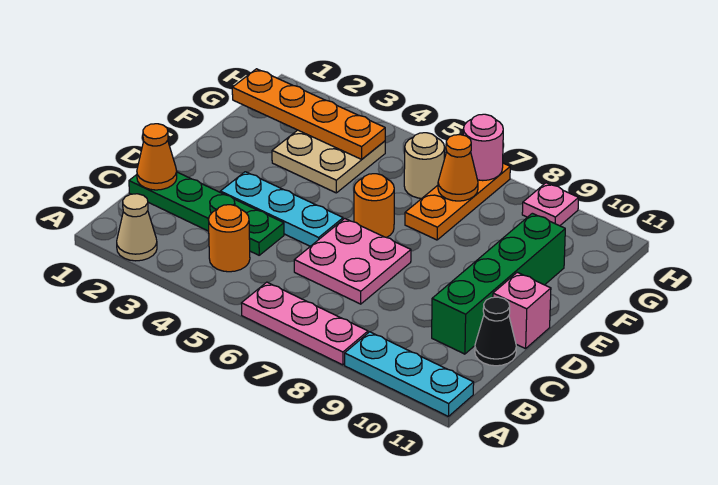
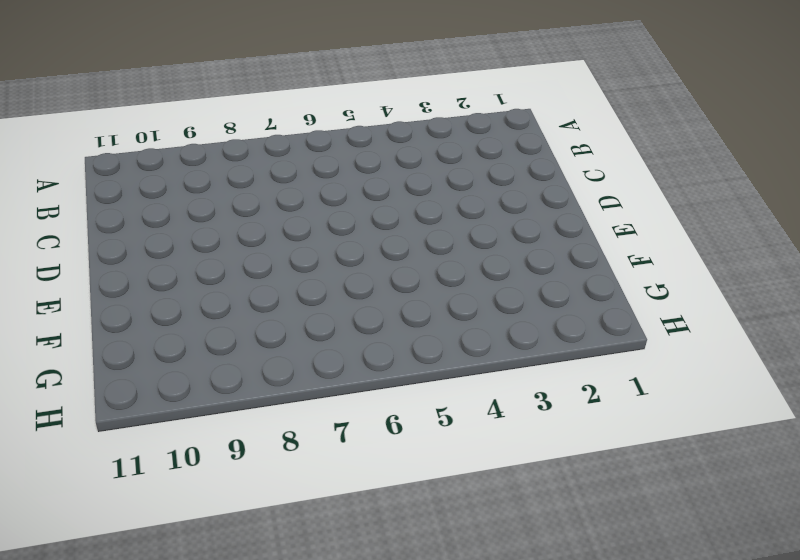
none -> tan 1x1 cone [117,194,157,261]
none -> pink 1x3 plate [241,282,368,365]
none -> cyan 1x3 plate [345,332,474,417]

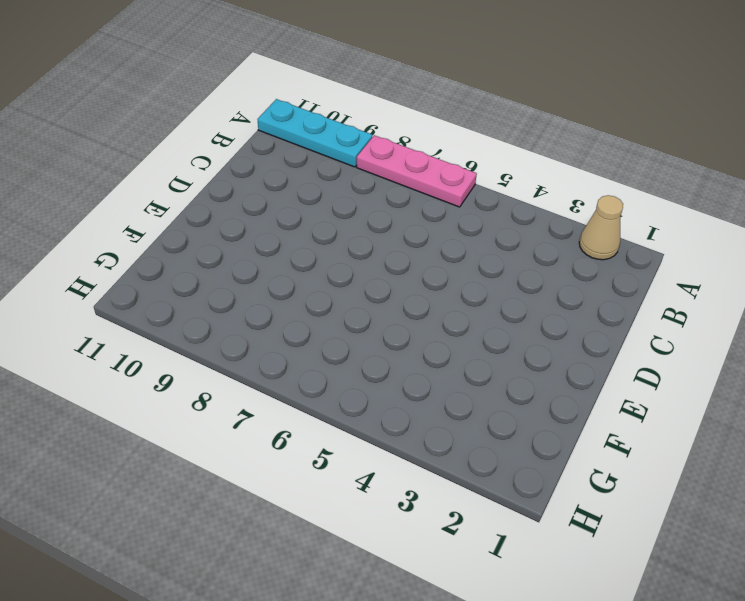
none -> orange 1x1 round brick [209,205,250,272]
none -> green 1x4 plate [129,172,284,255]
none -> pink 2x2 plate [294,219,411,304]

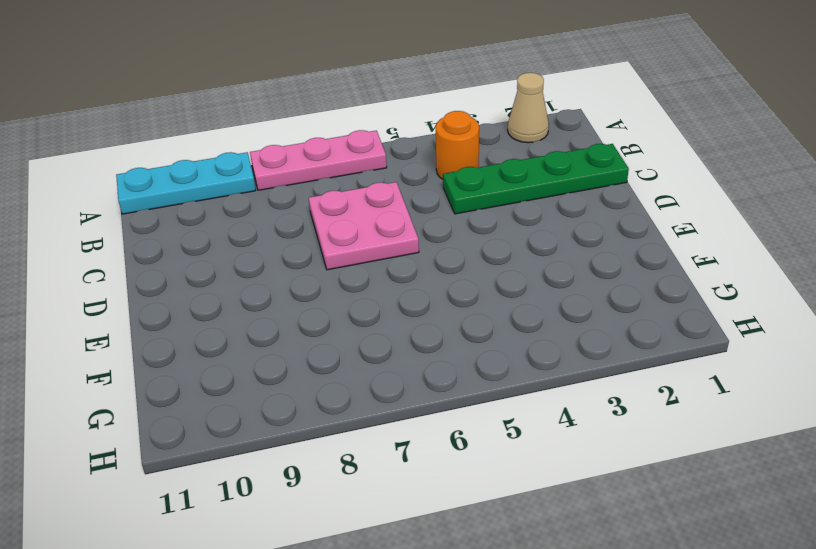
none -> green 1x4 brick [432,213,565,354]
none -> black 1x1 cone [475,297,516,366]
none -> cyan 1x3 plate [220,172,343,246]

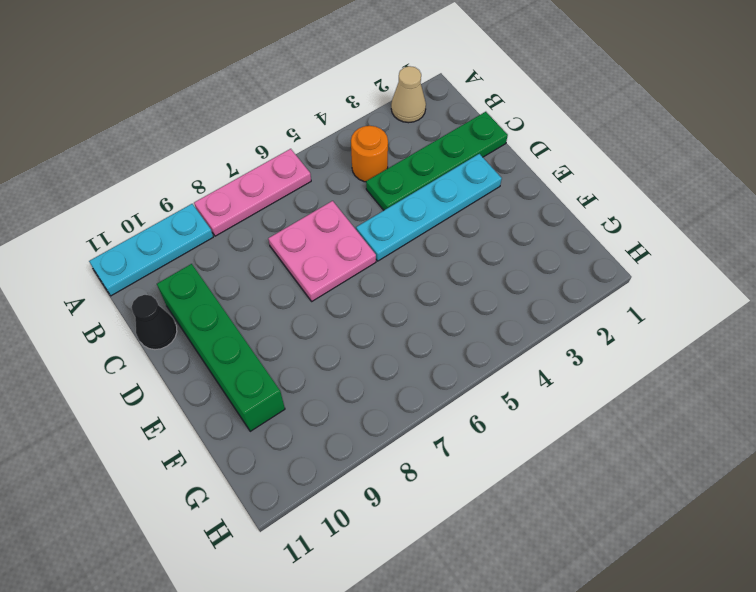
cyan 1x4 plate [356,154,502,261] -> cyan 1x3 plate [220,172,343,246]
none -> pink 1x1 brick [493,272,551,349]
none -> orange 1x1 round brick [354,174,394,238]
none -> tan 2x2 plate [272,130,385,193]

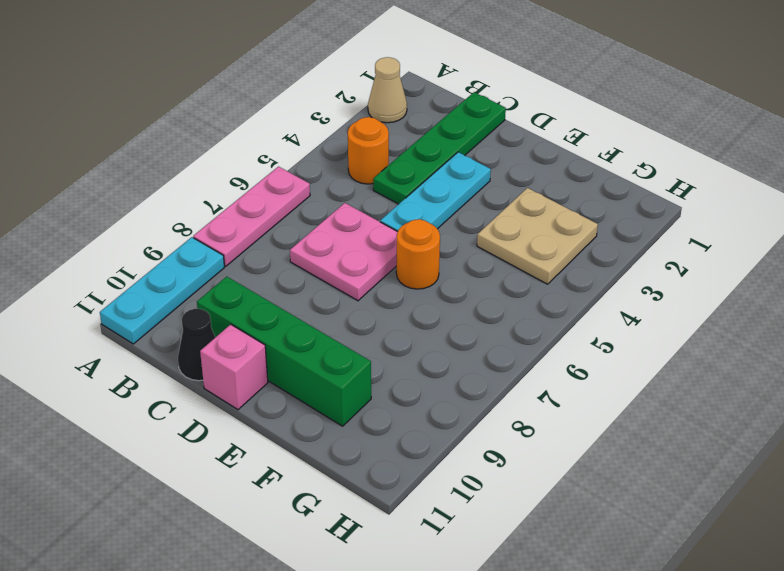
none -> orange 1x3 plate [405,163,510,240]
none -> tan 1x1 round brick [404,133,445,198]
none -> pink 1x1 plate [522,183,579,226]

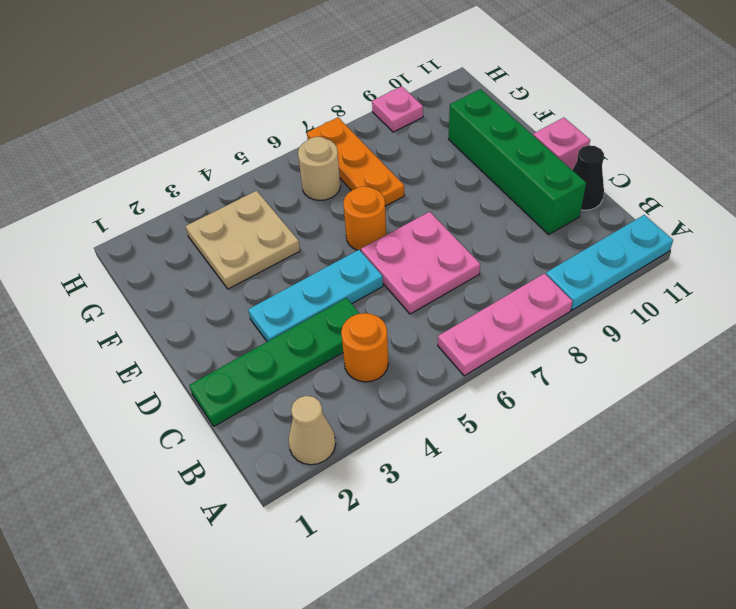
none -> orange 1x1 cone [137,124,177,190]
none -> orange 1x4 plate [232,69,385,159]
none -> orange 1x1 cone [438,135,478,201]

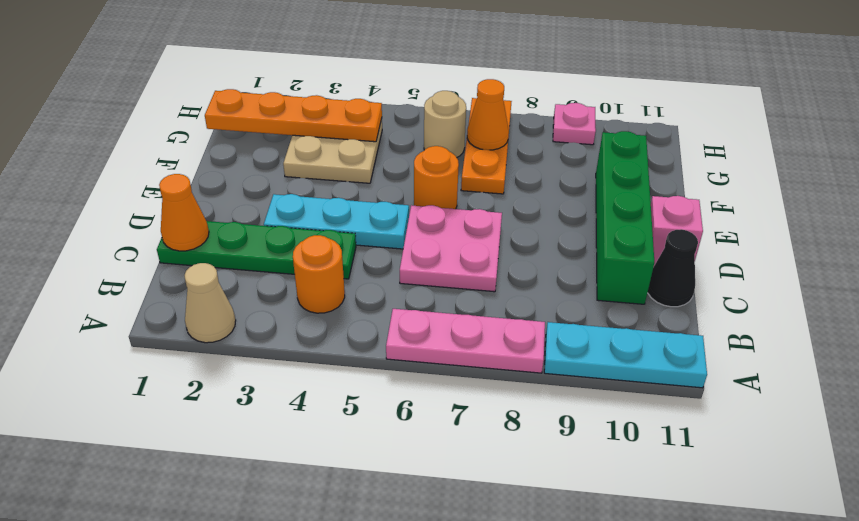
none -> pink 1x1 round brick [463,114,503,181]

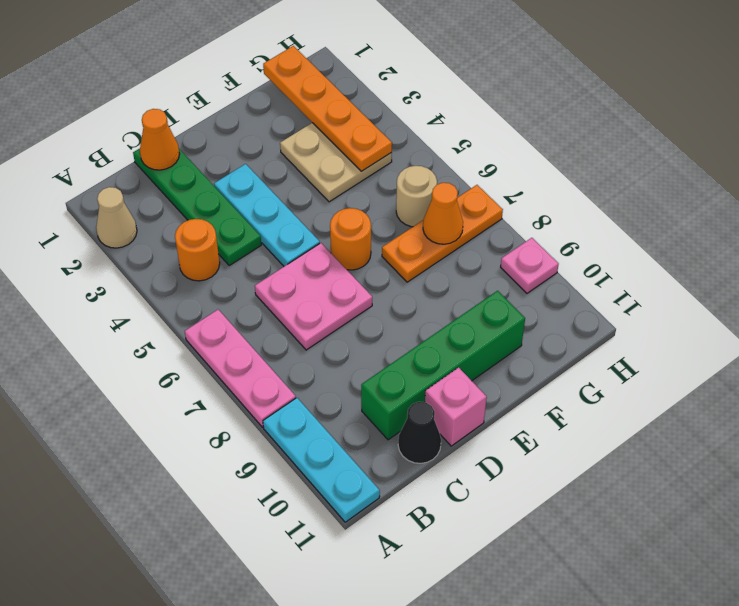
none -> pink 1x1 round brick [463,114,503,181]

